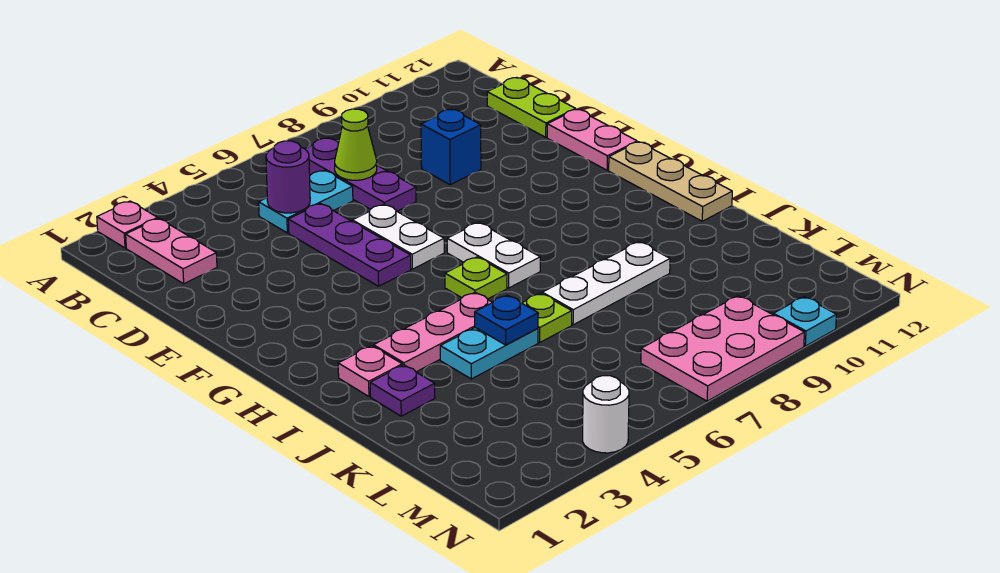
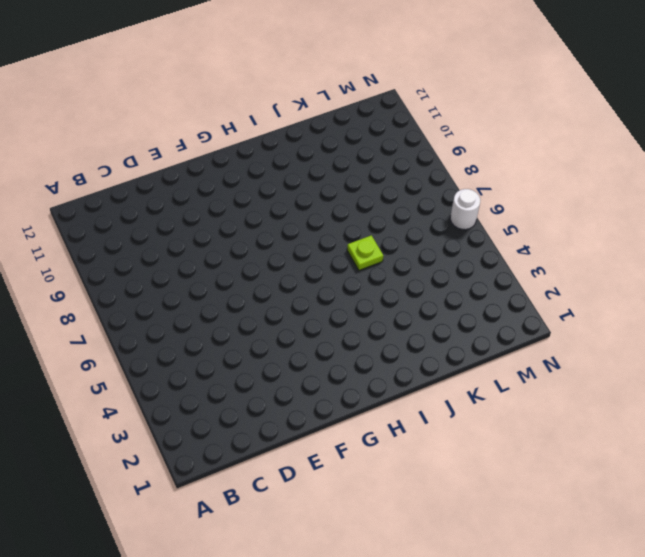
white 1x1 round brick [450,189,480,230] -> white 1x1 round brick moved to [583,376,629,453]
none -> pink 1x1 plate [97,201,158,248]
none -> pink 1x2 plate [126,218,217,284]
none -> purple 1x3 plate [305,138,416,211]

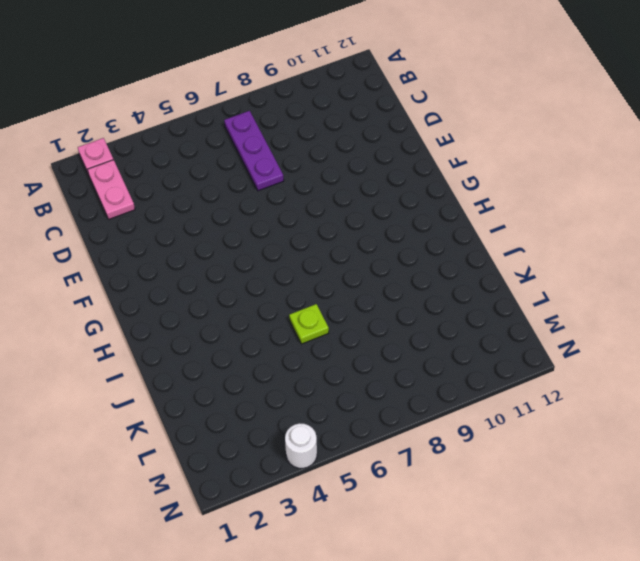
none -> cyan 1x2 plate [259,170,353,233]
none -> lime 1x2 plate [487,78,576,137]
none -> purple 1x3 plate [288,204,411,286]

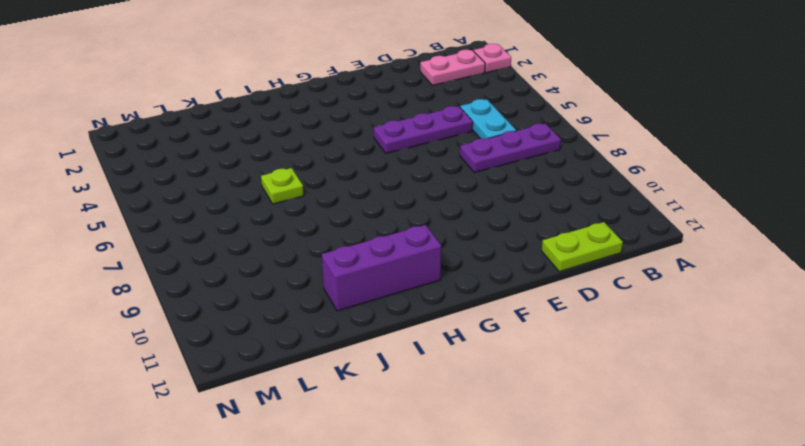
purple 1x3 brick [322,225,441,311] -> none
none -> blue 1x1 brick [421,109,481,185]
none -> white 1x2 plate [352,204,444,269]
none -> pink 1x2 plate [547,110,637,170]

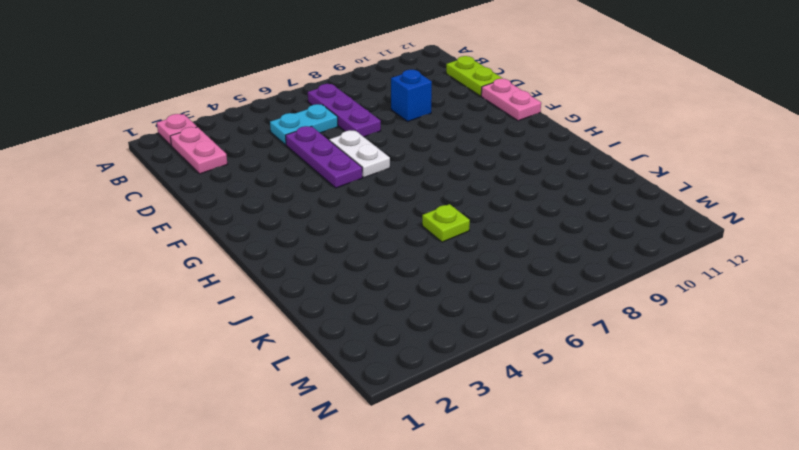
none -> white 1x2 plate [447,222,540,288]
none -> tan 1x3 plate [609,142,732,221]
none -> lime 1x1 plate [445,257,507,299]

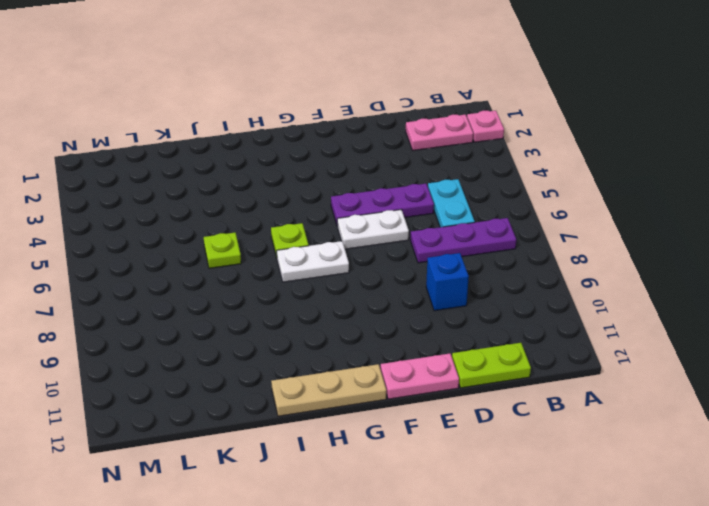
none -> pink 1x1 plate [338,346,402,396]
none -> pink 1x3 plate [374,292,493,372]
none -> purple 1x1 plate [370,365,435,416]

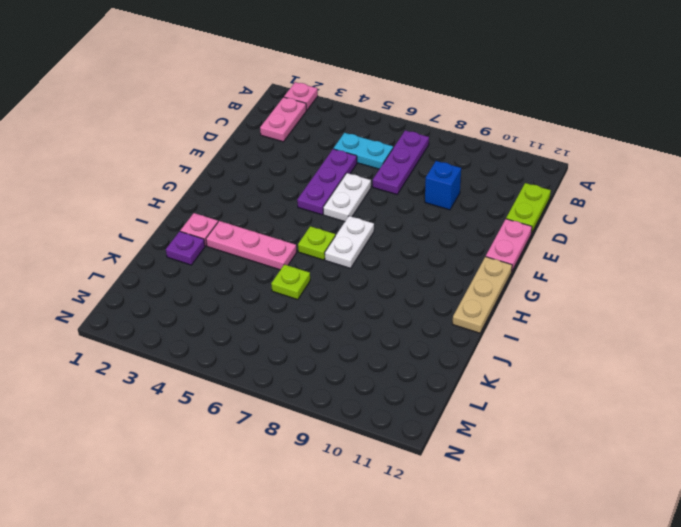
none -> cyan 1x2 plate [440,328,538,379]
none -> white 1x3 plate [542,242,670,325]
none -> pink 2x3 plate [641,296,804,401]

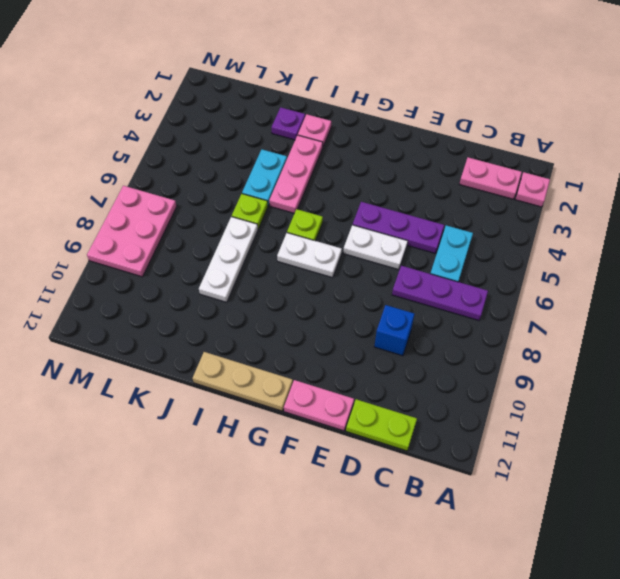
none -> white 1x1 round brick [583,376,629,453]
none -> cyan 1x1 plate [773,297,836,346]
none -> purple 1x1 round brick [266,141,310,213]

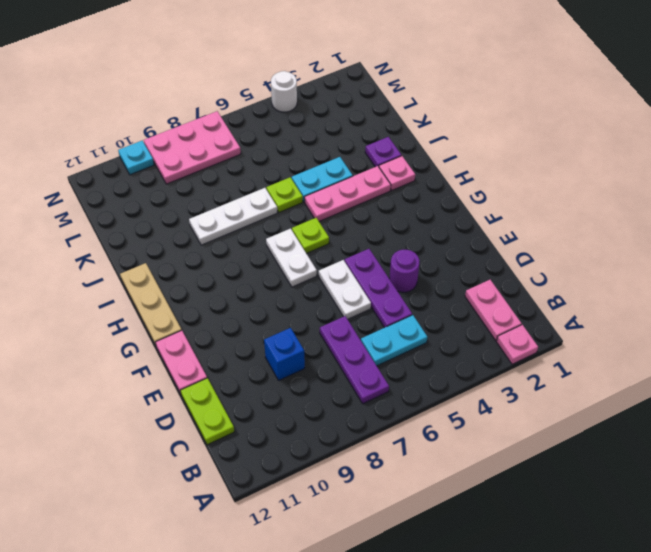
purple 1x1 round brick [389,250,419,292] -> purple 1x1 round brick moved to [266,141,310,213]
none -> lime 1x1 cone [335,109,377,180]
none -> blue 1x1 plate [475,295,538,345]

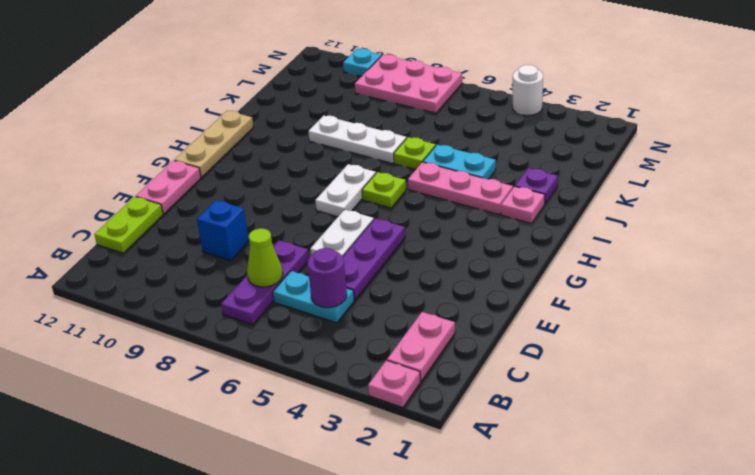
none -> blue 1x1 plate [475,295,538,345]

